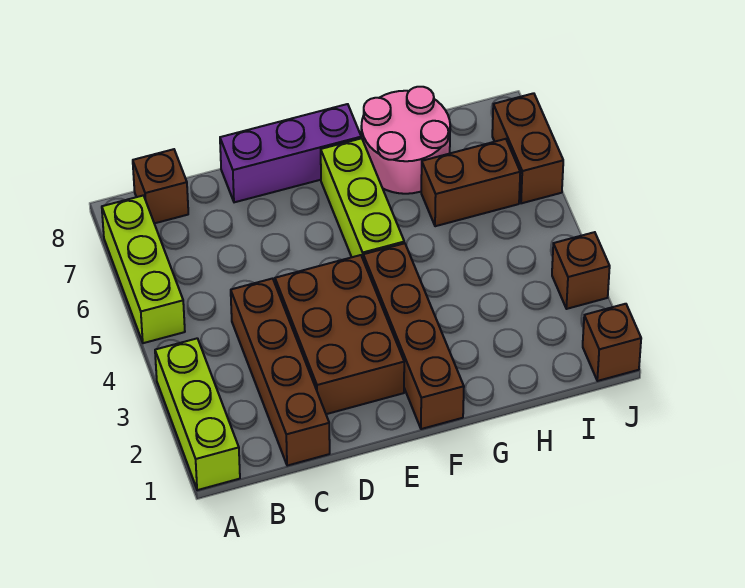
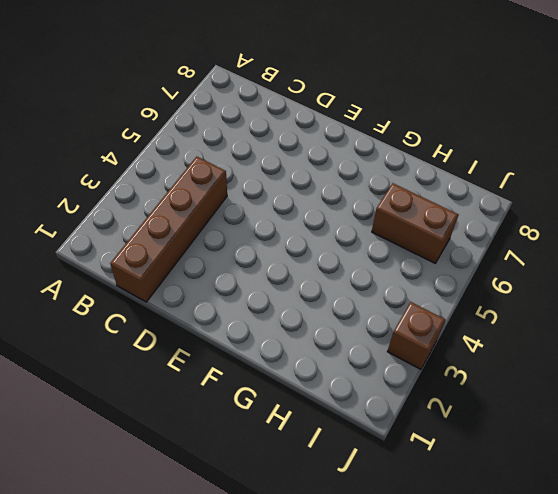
none -> lime 1x3 brick [155,338,240,490]
none -> lime 1x3 brick [102,195,185,343]
none -> brown 1x1 brick [133,149,188,223]

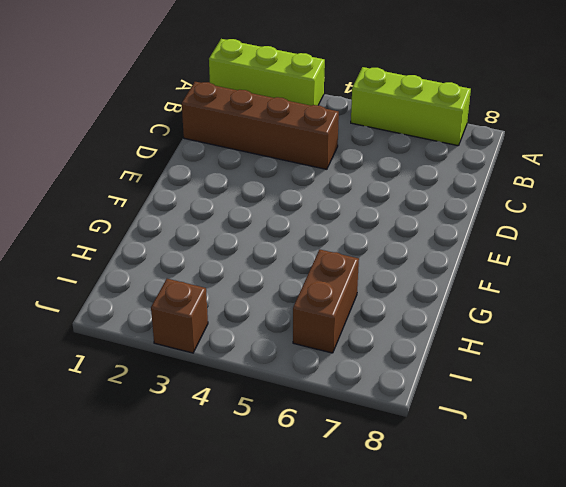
none -> brown 1x1 brick [133,149,188,223]
none -> brown 2x3 brick [275,255,404,414]
none -> purple 1x3 brick [220,104,361,202]

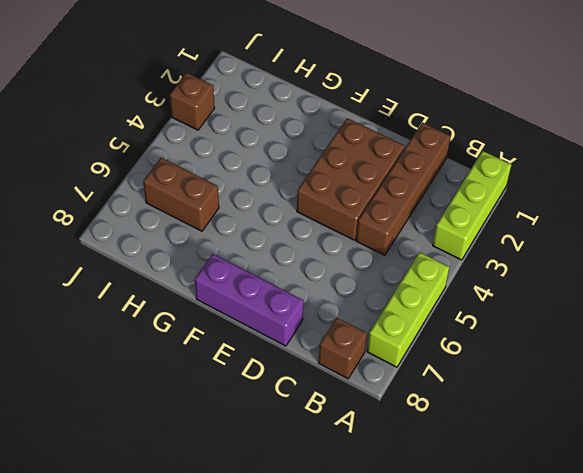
none -> brown 1x4 brick [363,243,464,429]
none -> lime 1x3 brick [321,138,404,258]
none -> pink 2x2 round brick [361,87,450,194]

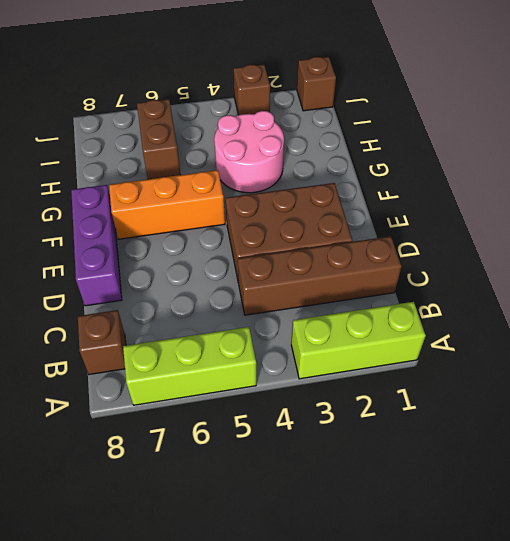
orange 1x3 brick [109,170,225,239] -> lime 1x3 brick [321,138,404,258]
pink 2x2 round brick [214,111,284,193] -> pink 2x2 round brick moved to [361,87,450,194]
none -> brown 1x4 brick [363,243,464,429]
none -> brown 1x2 brick [492,93,563,203]

